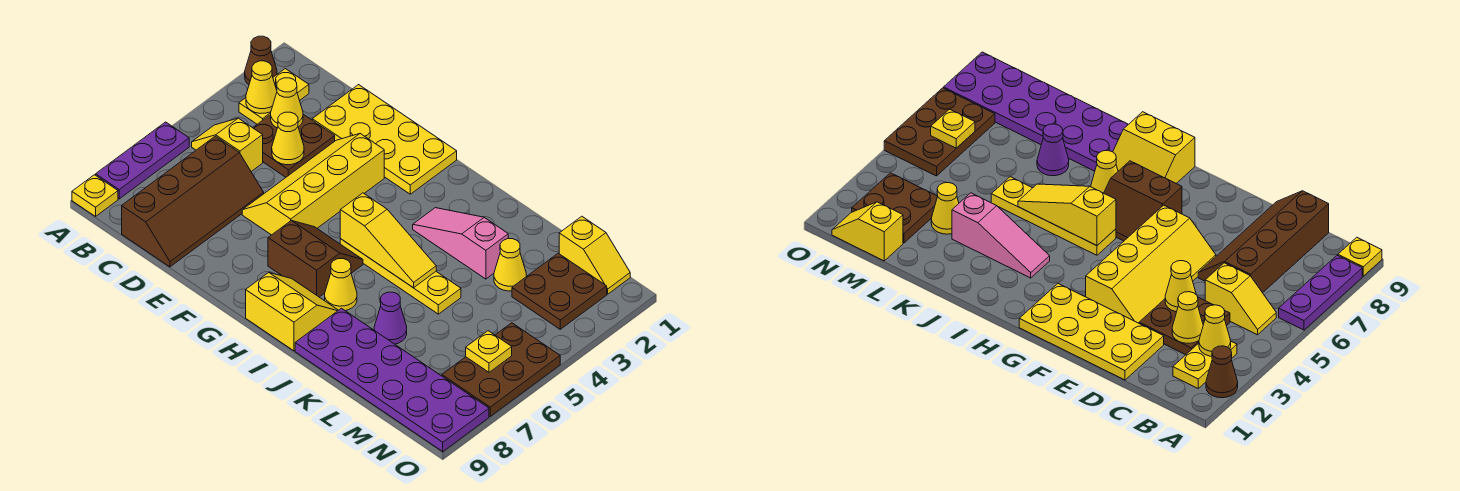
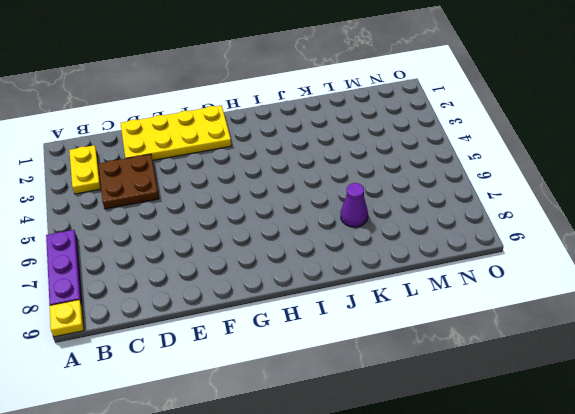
none -> brown 1x1 cone [245,36,277,85]
none -> yellow 1x2 slope [192,118,263,171]
none -> brown 2x4 slope [122,136,264,267]

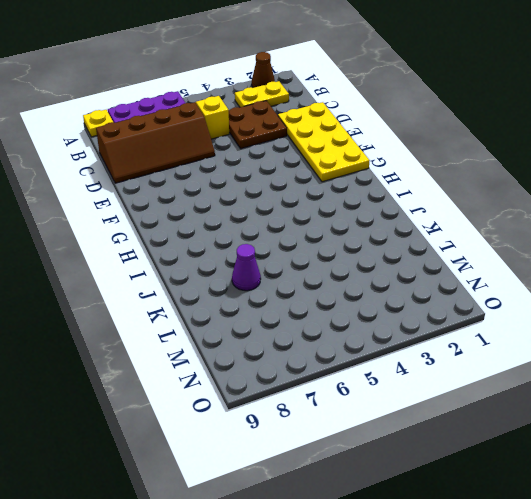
none -> yellow 2x4 slope [242,134,384,235]
none -> brown 2x2 slope [268,221,363,297]
none -> yellow 1x4 plate [340,239,461,314]

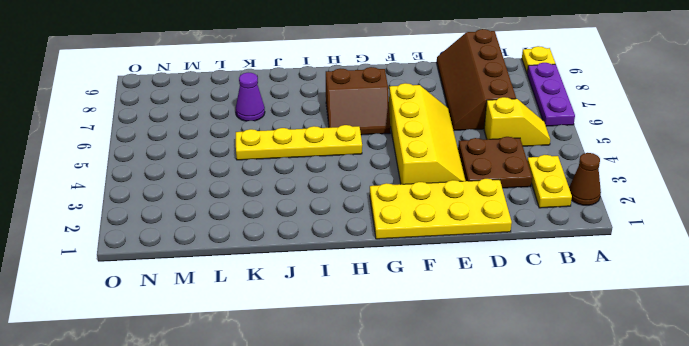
none -> yellow 2x2 slope [246,273,338,351]
none -> pink 1x3 slope [413,208,508,279]
none -> yellow 1x1 cone [325,259,357,311]

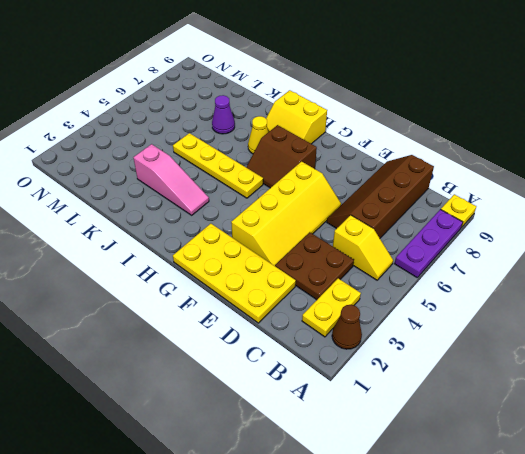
none -> purple 2x6 plate [295,308,489,452]
none -> yellow 1x1 cone [494,239,526,291]
none -> yellow 1x2 slope [559,216,630,294]

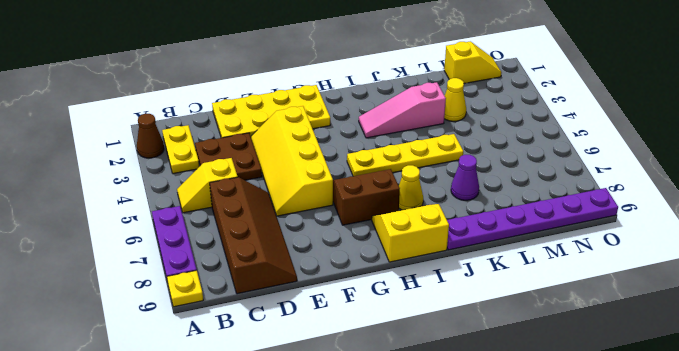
purple 1x6 plate [447,188,618,250] -> purple 2x6 plate [295,308,489,452]
none -> brown 2x2 plate [512,253,607,329]
none -> brown 2x3 plate [442,323,560,416]
none -> yellow 1x1 cone [246,61,277,114]

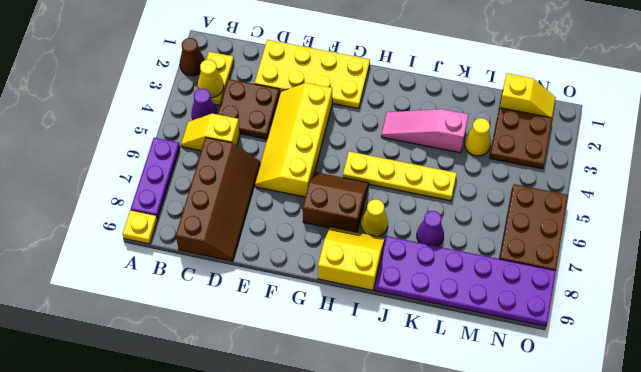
purple 1x1 cone [191,89,218,120] -> none
none -> yellow 1x1 cone [271,78,303,128]
none -> yellow 1x1 cone [272,112,304,165]
none -> yellow 1x3 slope [340,193,436,288]

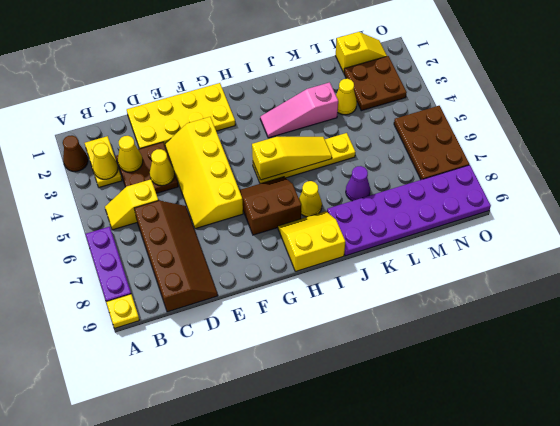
none -> yellow 1x1 plate [466,331,512,372]

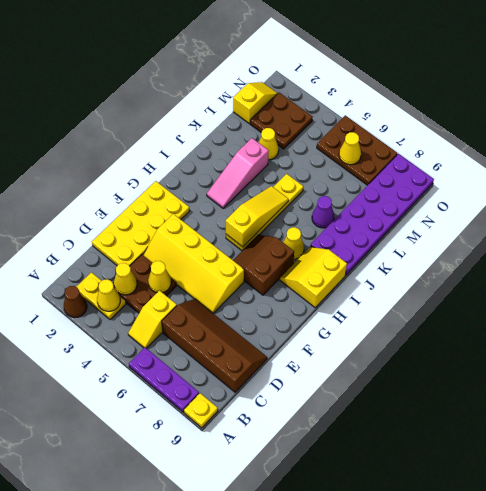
yellow 1x1 cone [339,132,361,165] -> yellow 1x1 plate [466,331,512,372]

